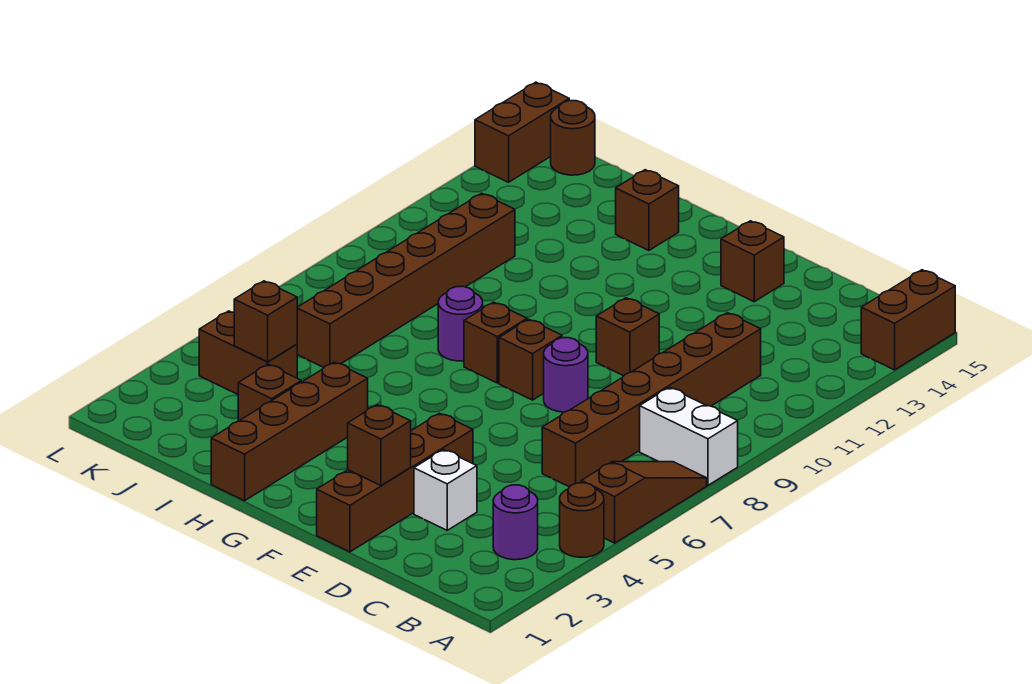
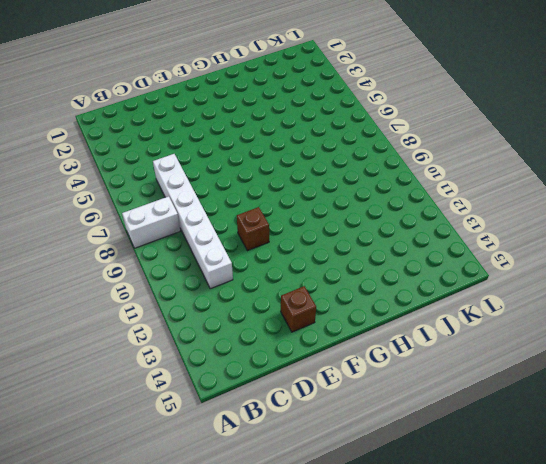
white 1x6 brick [153,154,233,289] -> brown 1x6 brick [542,313,761,487]
none -> brown 1x1 round brick [560,483,604,557]
none -> brown 1x3 slope [581,462,707,543]
none -> brown 1x2 brick [861,270,955,370]

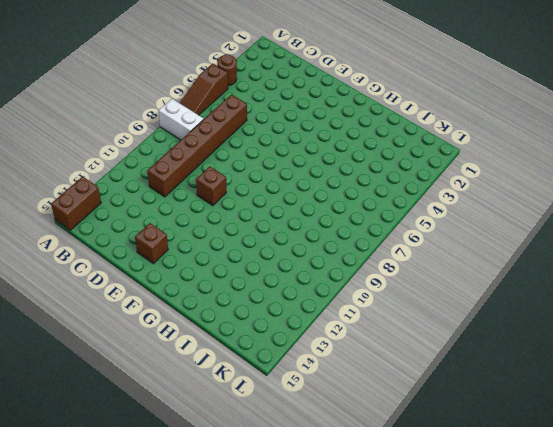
none -> purple 1x1 round brick [493,485,538,560]
none -> white 1x1 brick [414,450,477,530]
none -> brown 1x4 brick [317,413,473,552]

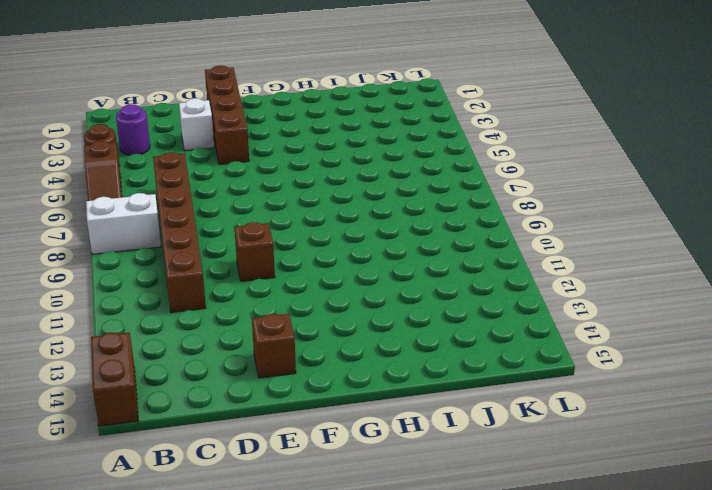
none -> purple 1x1 round brick [544,338,588,412]
none -> brown 1x1 brick [499,319,562,400]
none -> brown 1x1 brick [464,302,527,383]

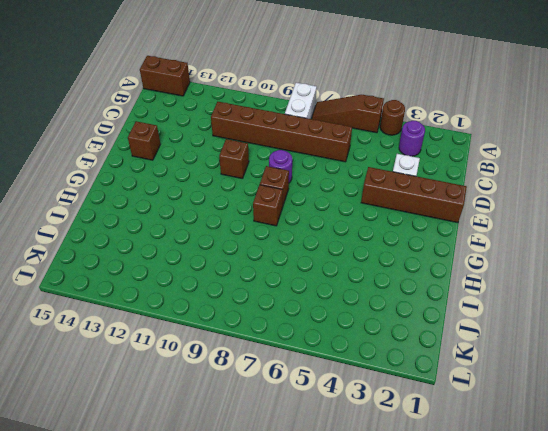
none -> brown 1x4 brick [211,362,368,501]
none -> purple 1x1 round brick [438,286,483,361]
none -> brown 1x1 brick [616,170,679,251]

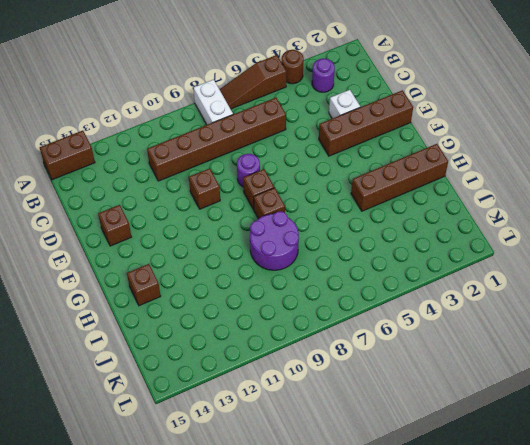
purple 2x2 round brick [250,211,299,270] -> purple 1x1 round brick [438,286,483,361]
none -> brown 1x1 brick [238,364,301,421]
none -> brown 1x2 brick [199,311,297,394]
none -> brown 1x6 brick [297,193,515,367]

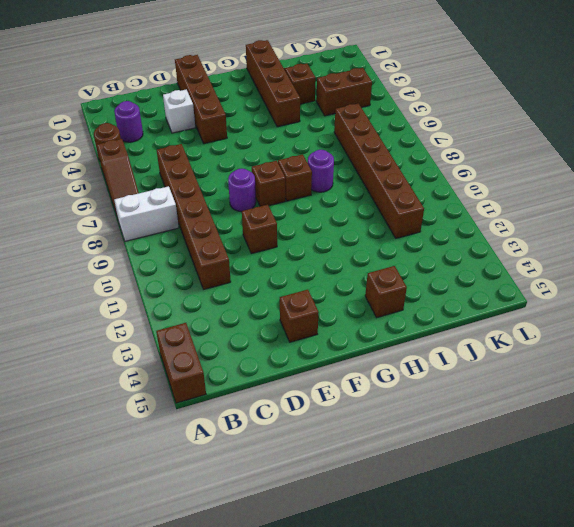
none -> brown 1x1 round brick [551,101,595,175]
none -> brown 1x2 brick [475,82,569,182]
none -> brown 1x1 brick [348,405,411,485]

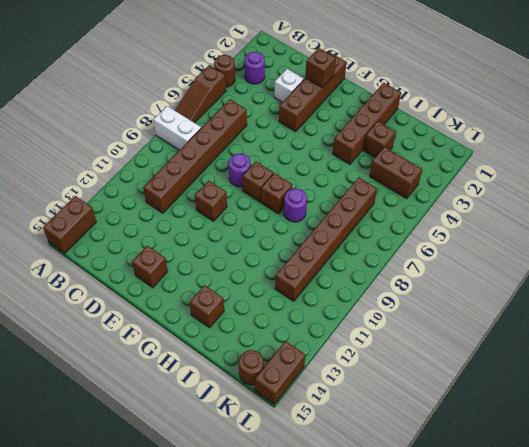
none -> brown 1x1 brick [234,281,297,362]

